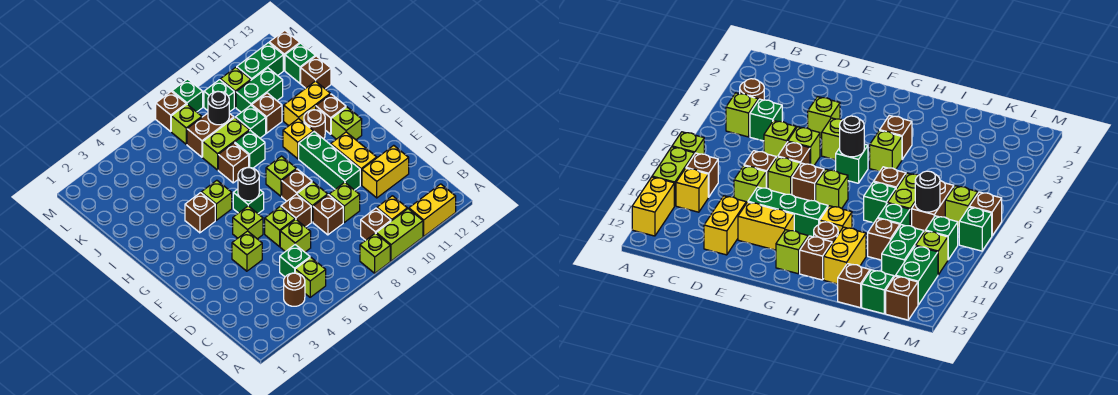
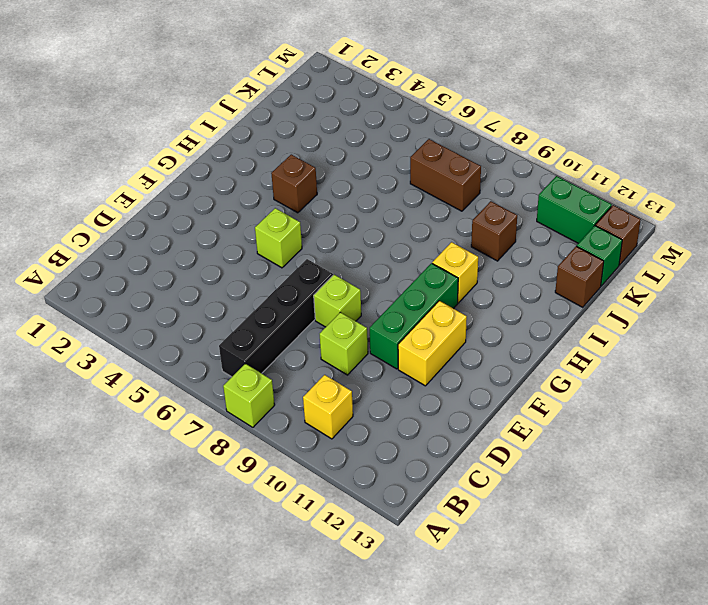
black 1x4 brick [219,259,333,377] -> brown 1x1 brick [281,194,311,227]
none -> lime 1x2 brick [376,209,423,261]
none -> yellow 1x2 brick [409,184,456,236]
none -> brown 1x1 round brick [284,273,305,306]
none -> lime 1x1 brick [295,257,326,297]

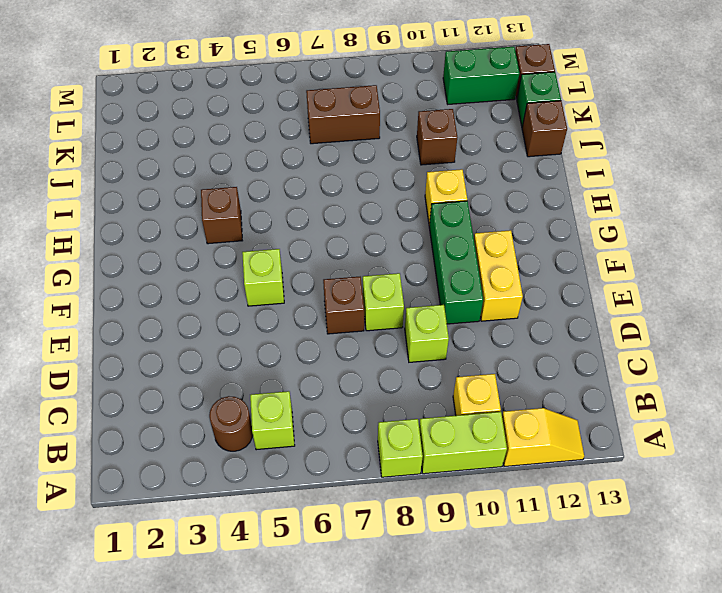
yellow 1x2 slope [502,408,584,467] -> yellow 1x2 brick [409,184,456,236]
none -> brown 1x1 brick [361,208,391,240]
none -> green 1x1 brick [280,245,310,277]
none -> lime 1x1 brick [280,219,311,252]
none -> brown 1x1 brick [313,195,343,235]

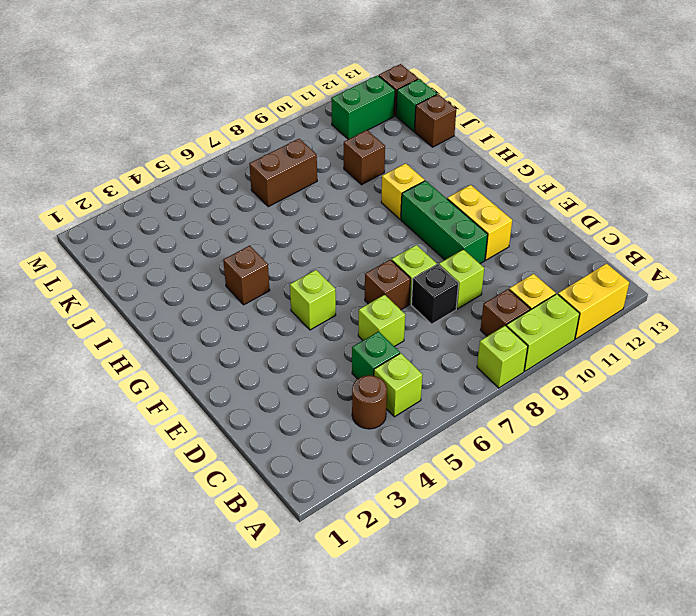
black 1x1 brick [411,264,459,324] -> brown 1x1 brick [313,195,343,235]
none -> yellow 1x2 brick [362,145,409,198]
none -> lime 1x1 brick [232,231,262,271]
none -> lime 1x1 brick [265,207,295,247]
none -> brown 1x1 brick [282,169,312,201]

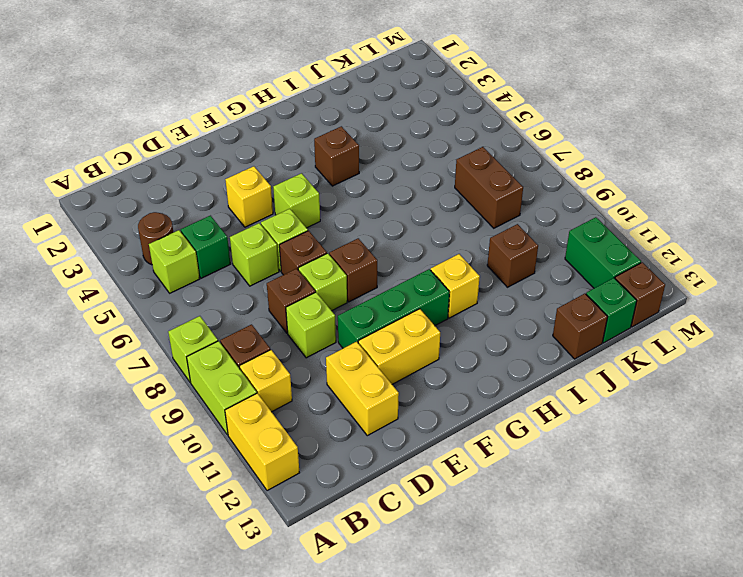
yellow 1x1 brick [225,166,273,227] -> lime 1x1 brick [232,231,262,271]
none -> green 1x1 brick [233,189,264,213]
none -> lime 1x1 brick [266,156,296,196]
none -> lime 1x1 brick [331,107,362,140]
none -> lime 1x1 brick [201,180,232,220]

